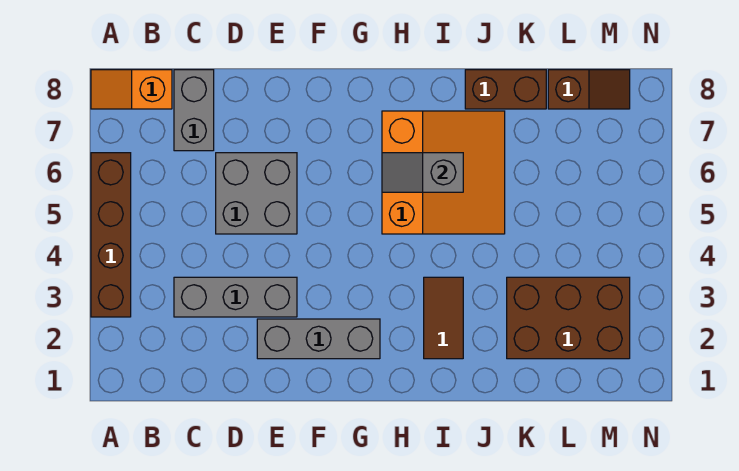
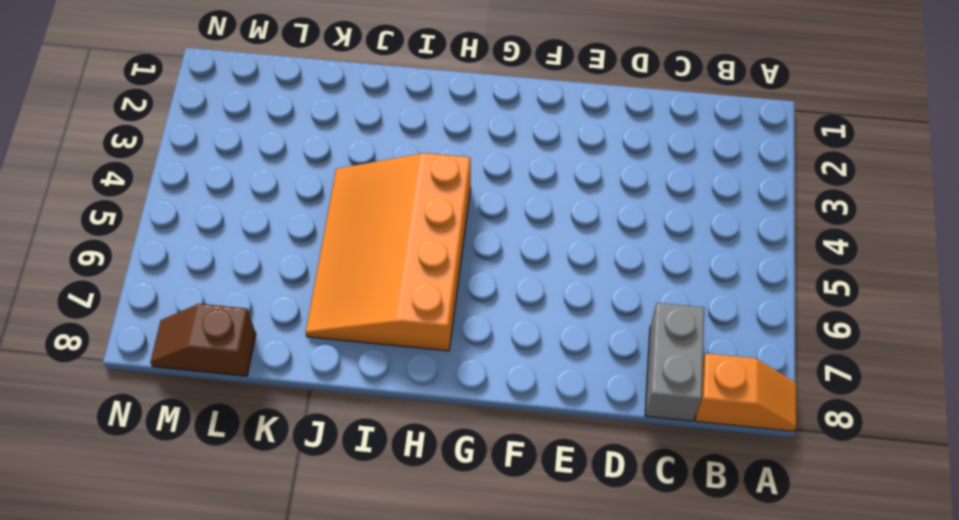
orange 3x4 slope [306,153,471,351] -> orange 3x3 slope [382,111,505,234]
none -> brown 1x4 brick [91,153,131,317]
none -> grey 1x3 brick [174,277,297,317]
none -> grey 2x2 brick [216,153,297,234]

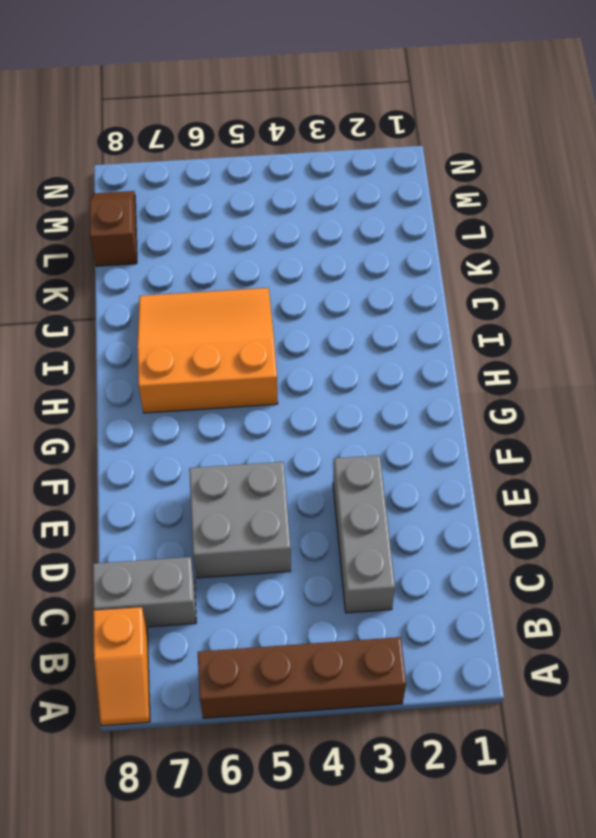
none -> grey 1x3 brick [257,319,380,359]
none -> brown 1x2 tile [424,277,463,359]
none -> brown 1x2 brick [465,70,546,109]

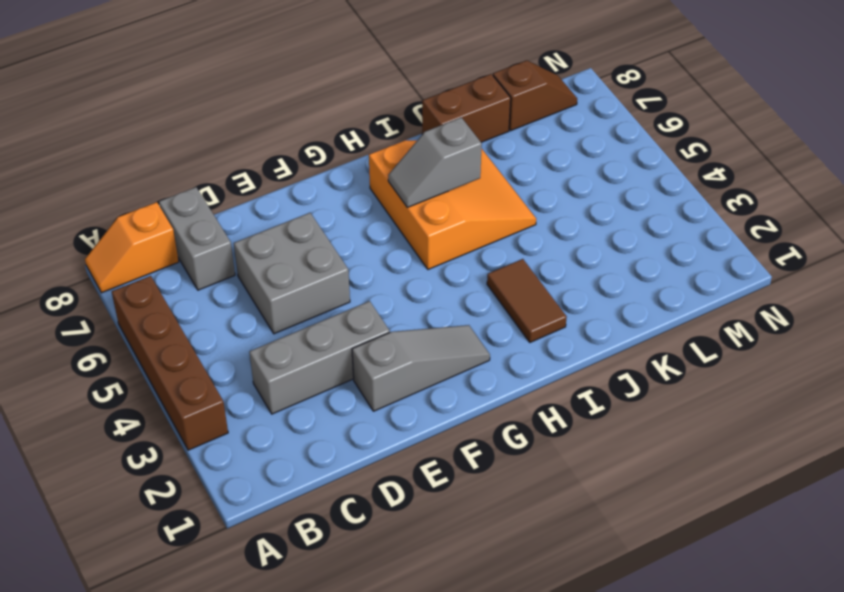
grey 1x3 slope [352,325,490,411] -> grey 1x3 brick [257,319,380,359]
none -> brown 2x3 brick [507,277,630,359]

